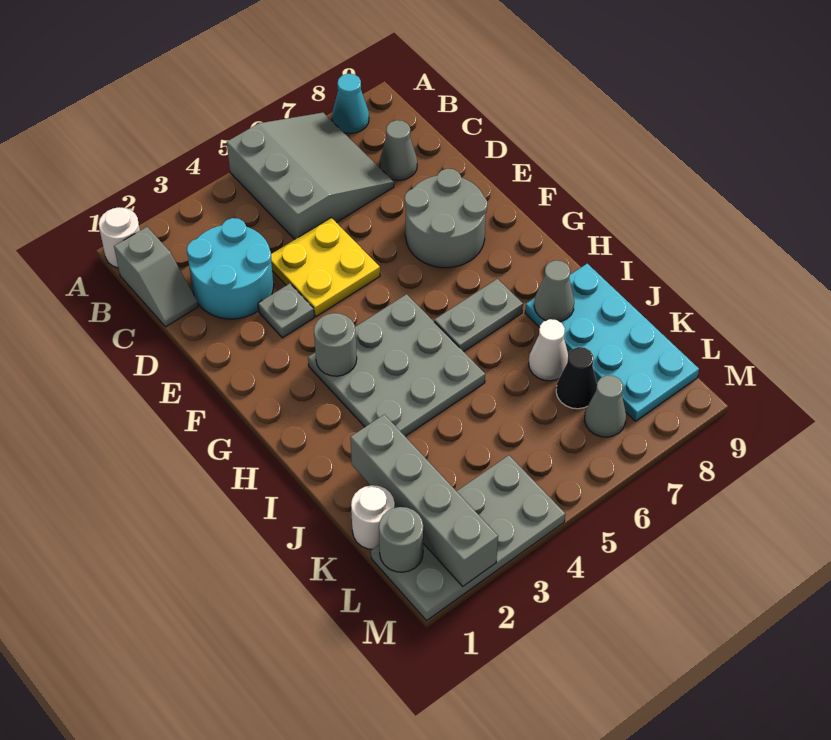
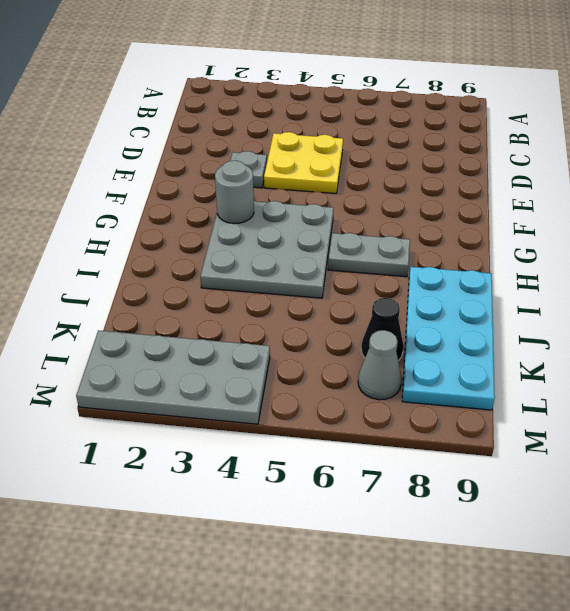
none -> white 1x1 round brick [99,207,140,268]
none -> grey 3x3 slope [227,113,394,239]
none -> cyan 1x1 cone [332,74,369,133]

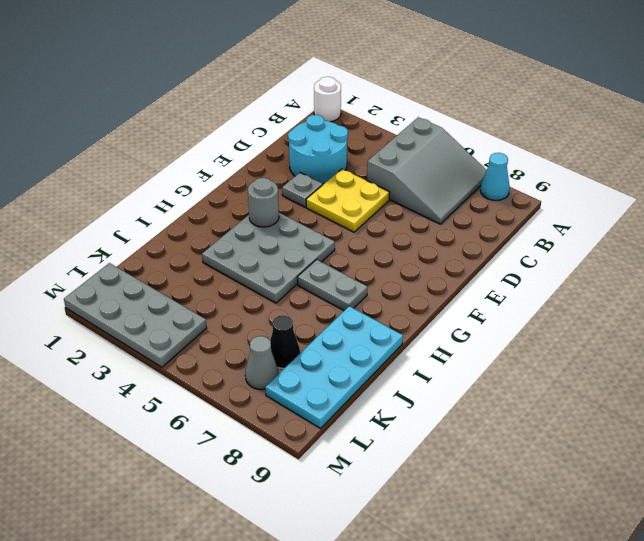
none -> grey 1x2 slope [114,227,198,327]
none -> grey 1x1 cone [380,120,417,180]
none -> grey 2x2 round brick [405,169,487,268]

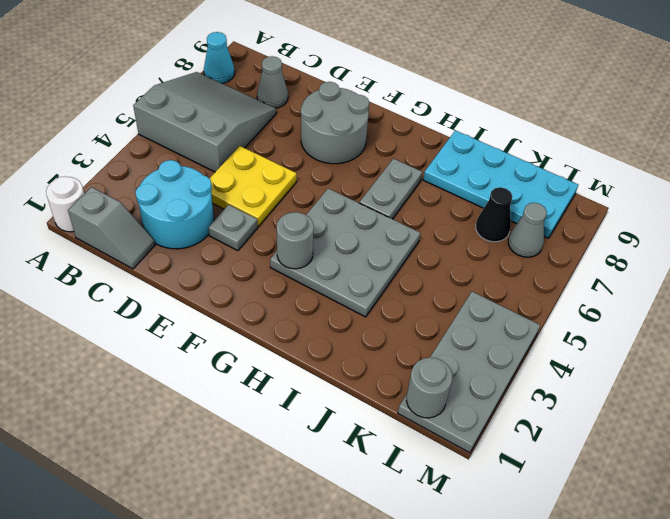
none -> white 1x1 cone [529,319,568,381]
none -> white 1x1 round brick [351,485,395,549]
none -> grey 1x1 cone [534,260,574,322]

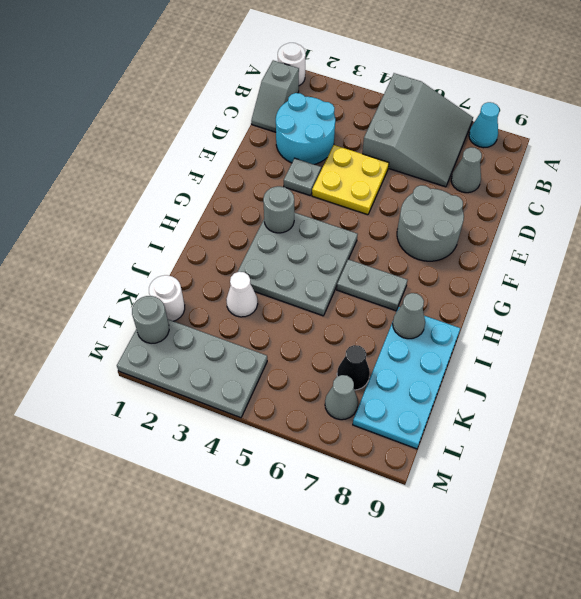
white 1x1 cone [226,272,258,317] -> white 1x1 cone moved to [529,319,568,381]
none -> grey 1x4 brick [350,414,498,587]

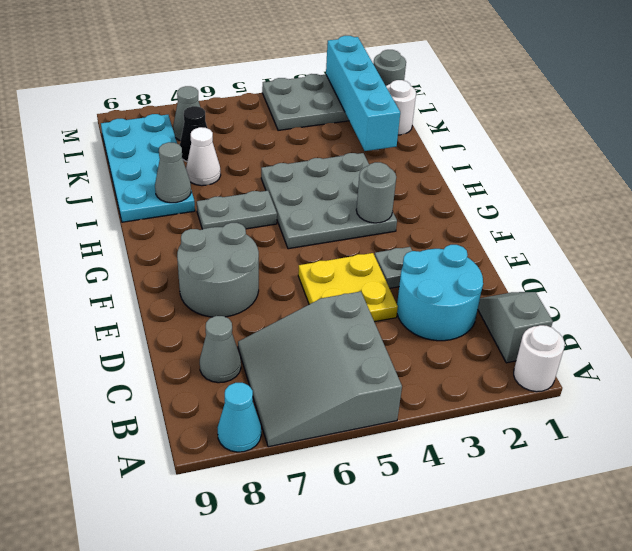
cyan 1x4 brick [326,36,400,151] -> grey 1x4 brick [350,414,498,587]

